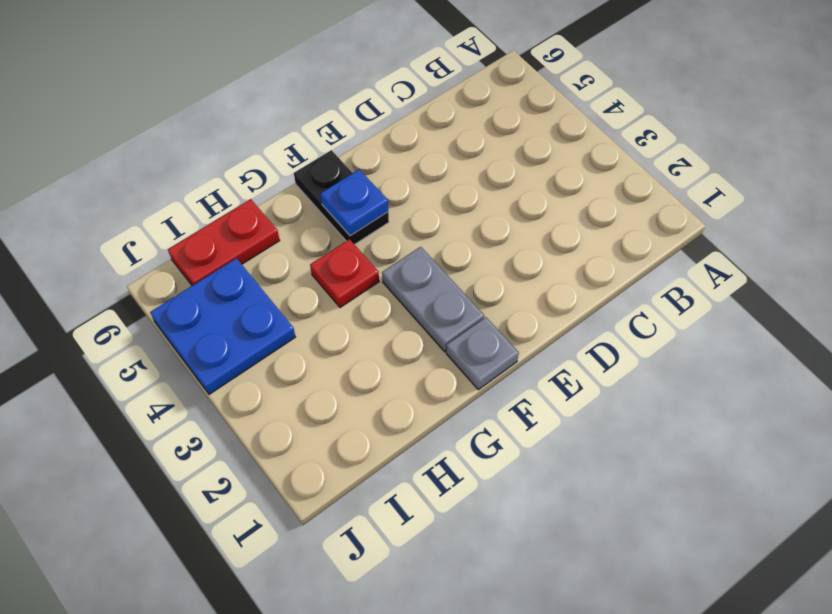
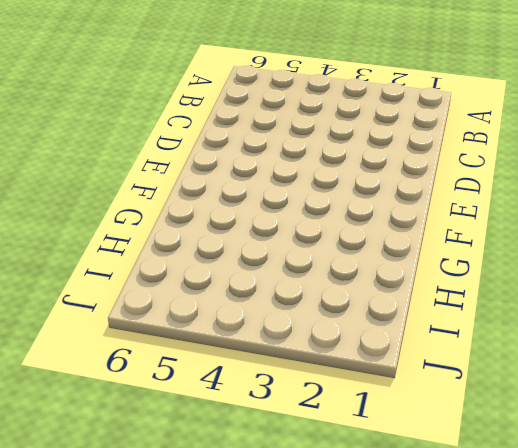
none -> grey 1x1 plate [446,317,519,390]
none -> grey 1x2 plate [382,247,484,352]

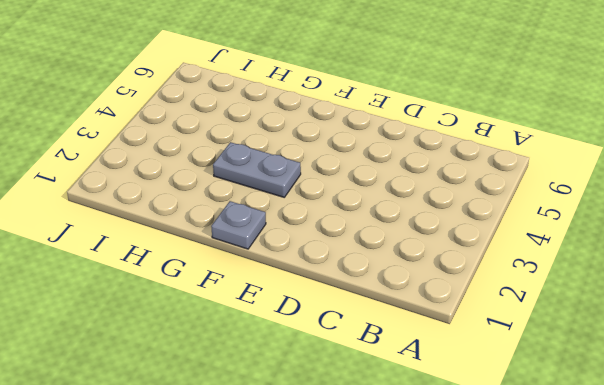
grey 1x2 plate [213,142,301,197] -> grey 1x2 plate turned to [382,247,484,352]
none -> black 1x2 plate [294,150,389,245]
none -> red 1x1 plate [310,239,379,308]

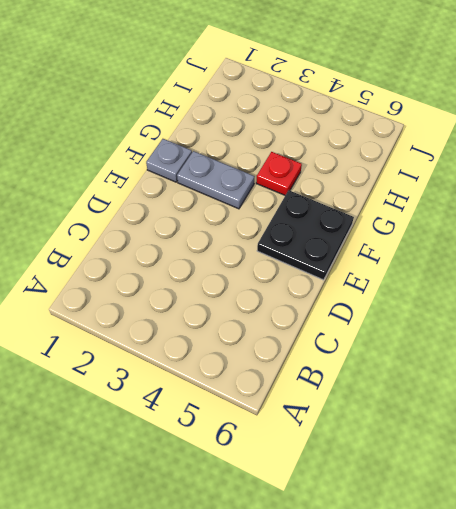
black 2x2 plate [257,190,354,280] -> black 1x2 plate [294,150,389,245]
none -> red 1x2 plate [168,199,280,286]
none -> blue 2x2 plate [150,258,295,394]

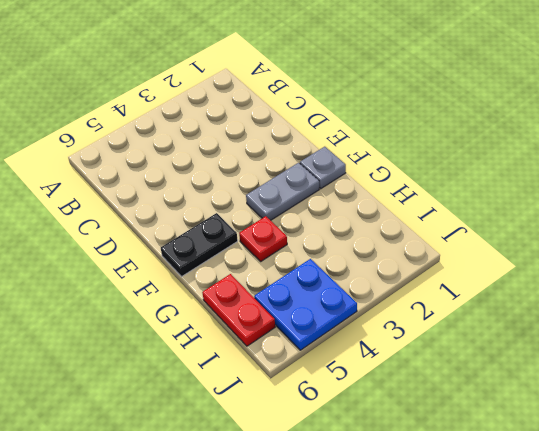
none -> blue 1x1 plate [321,170,388,236]

